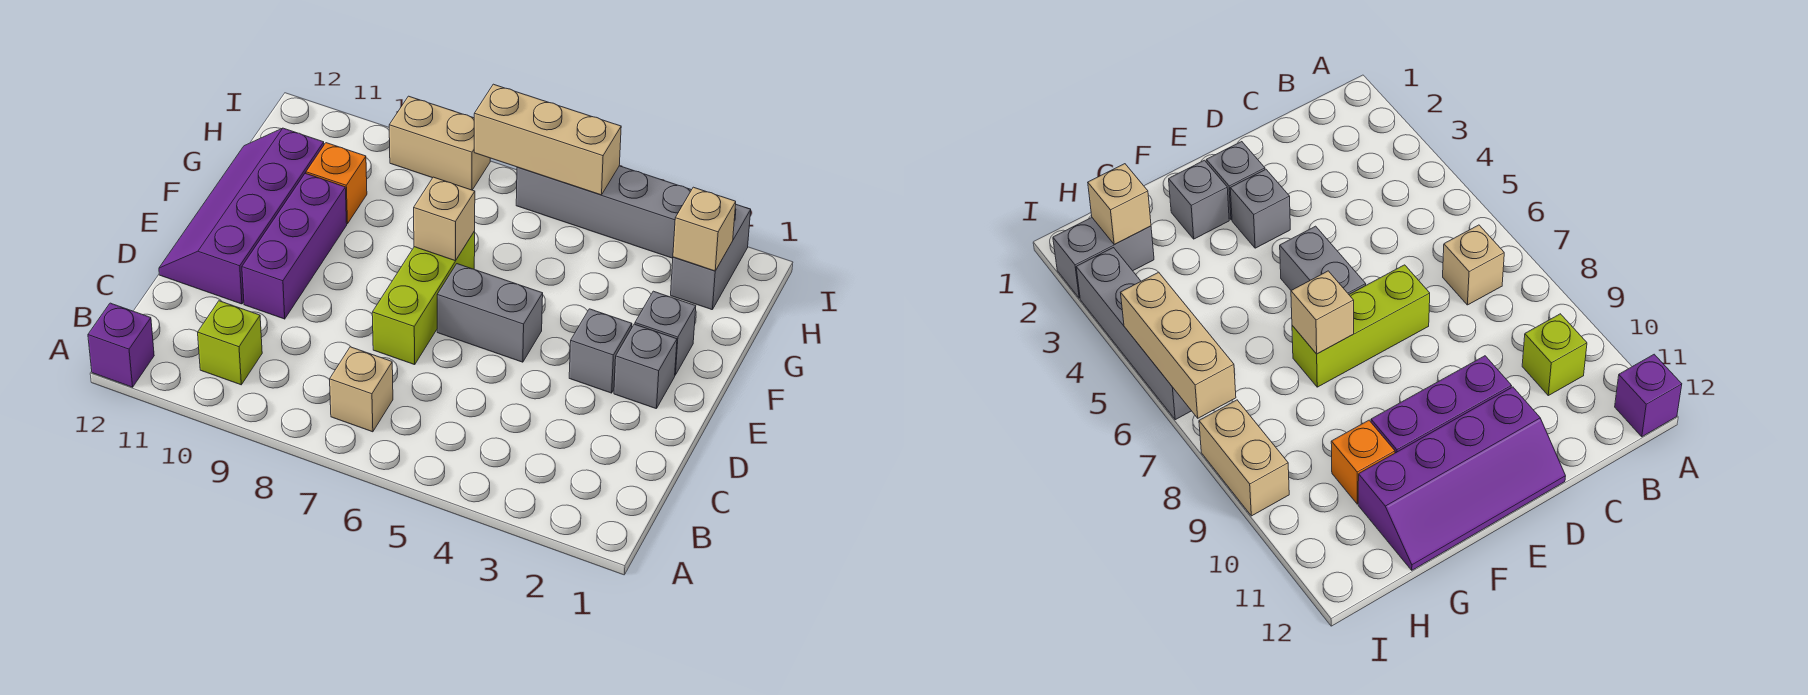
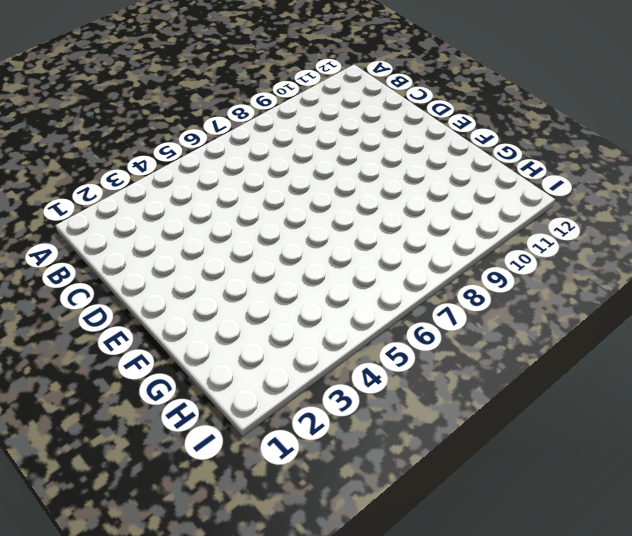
none -> purple 1x1 brick [88,303,154,387]
none -> tan 1x1 brick [330,347,393,432]
none -> lime 1x1 brick [198,301,262,385]

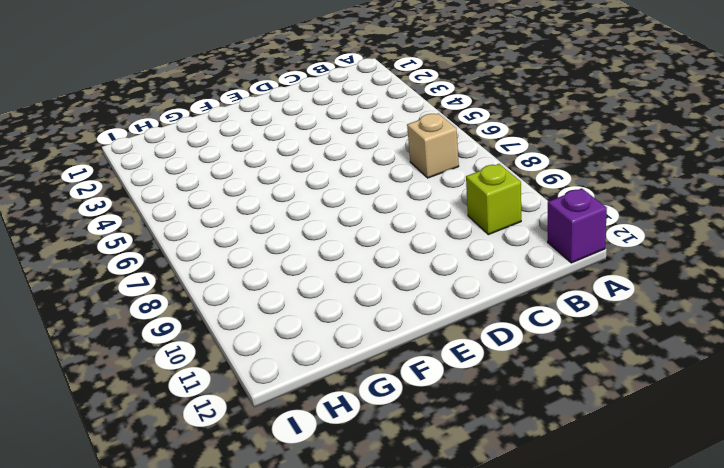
none -> lime 1x3 brick [372,231,475,365]
none -> purple 1x3 brick [242,173,347,319]
none -> purple 2x4 slope [159,128,324,304]

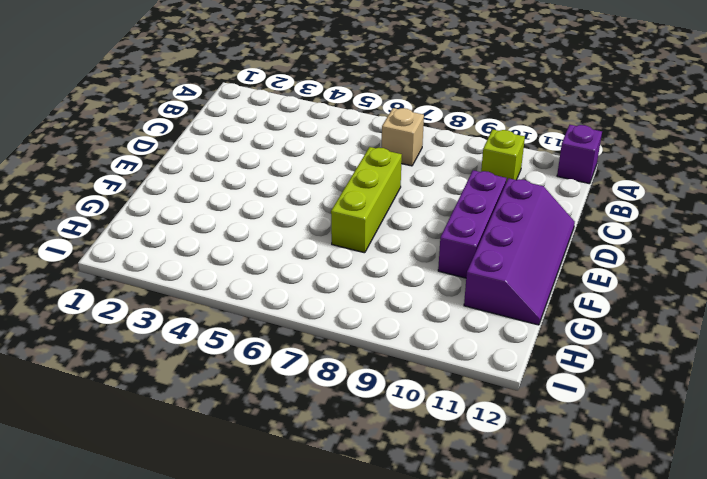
none -> grey 1x1 brick [614,324,677,409]
none -> grey 1x1 brick [569,309,632,393]
none -> grey 1x2 brick [437,264,543,362]

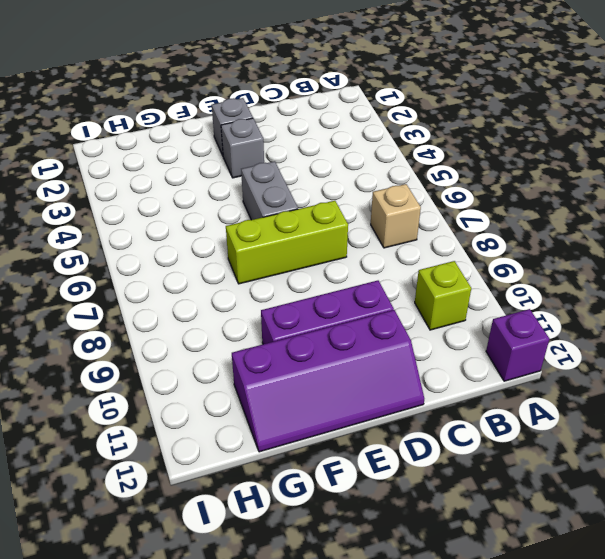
none -> grey 1x1 brick [635,291,696,375]
none -> orange 1x1 brick [306,143,367,224]
none -> grey 1x2 brick [671,205,751,310]

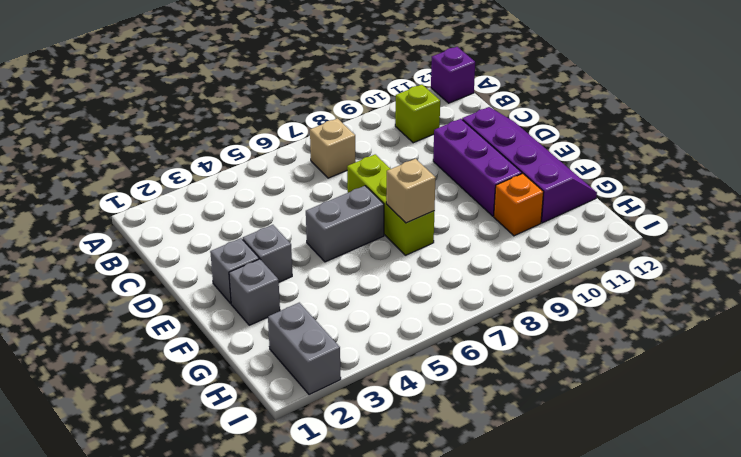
none -> grey 1x4 brick [516,166,691,258]
none -> tan 1x2 brick [389,96,490,190]
none -> tan 1x1 brick [673,187,736,271]

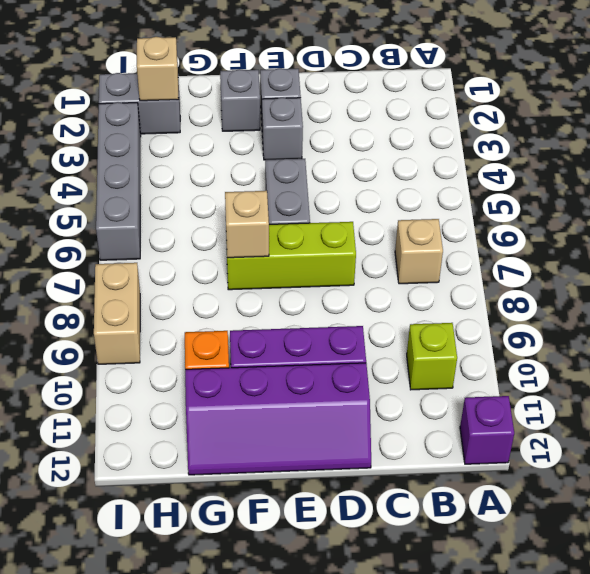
none -> tan 1x3 brick [474,84,621,195]

